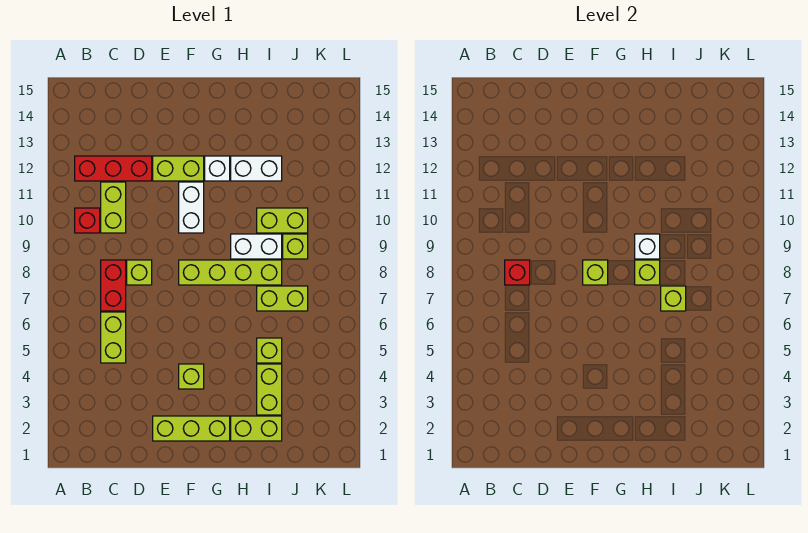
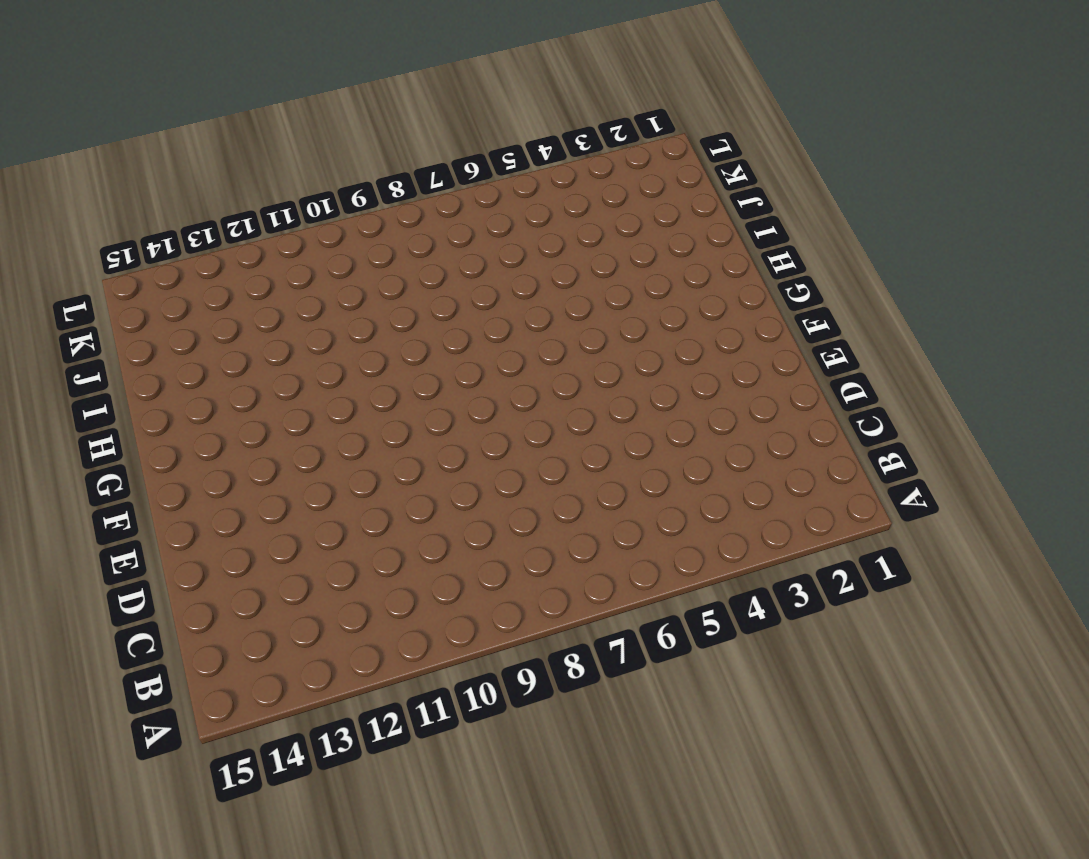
none -> red 1x1 brick [75,208,100,233]
none -> red 1x3 brick [75,156,152,181]
none -> lime 1x2 brick [101,312,126,363]

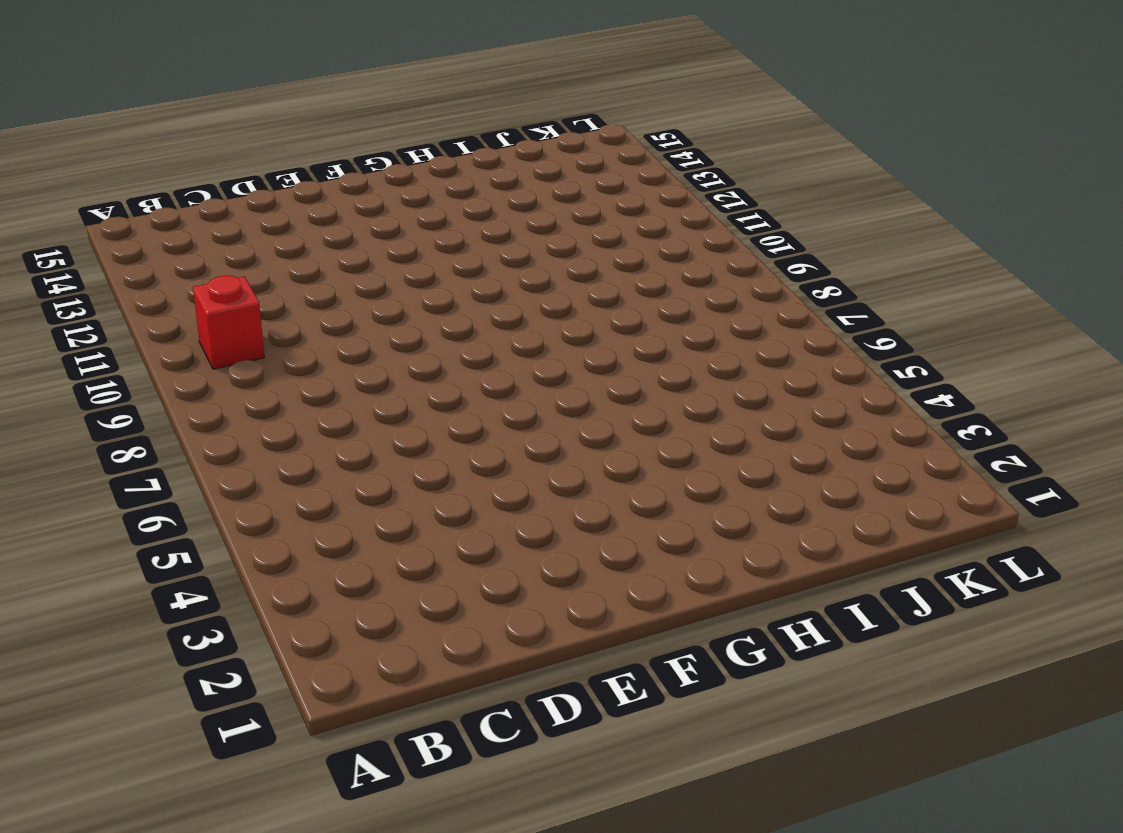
none -> red 1x3 brick [75,156,152,181]
none -> lime 1x2 brick [101,312,126,363]
none -> red 1x2 brick [101,260,126,311]

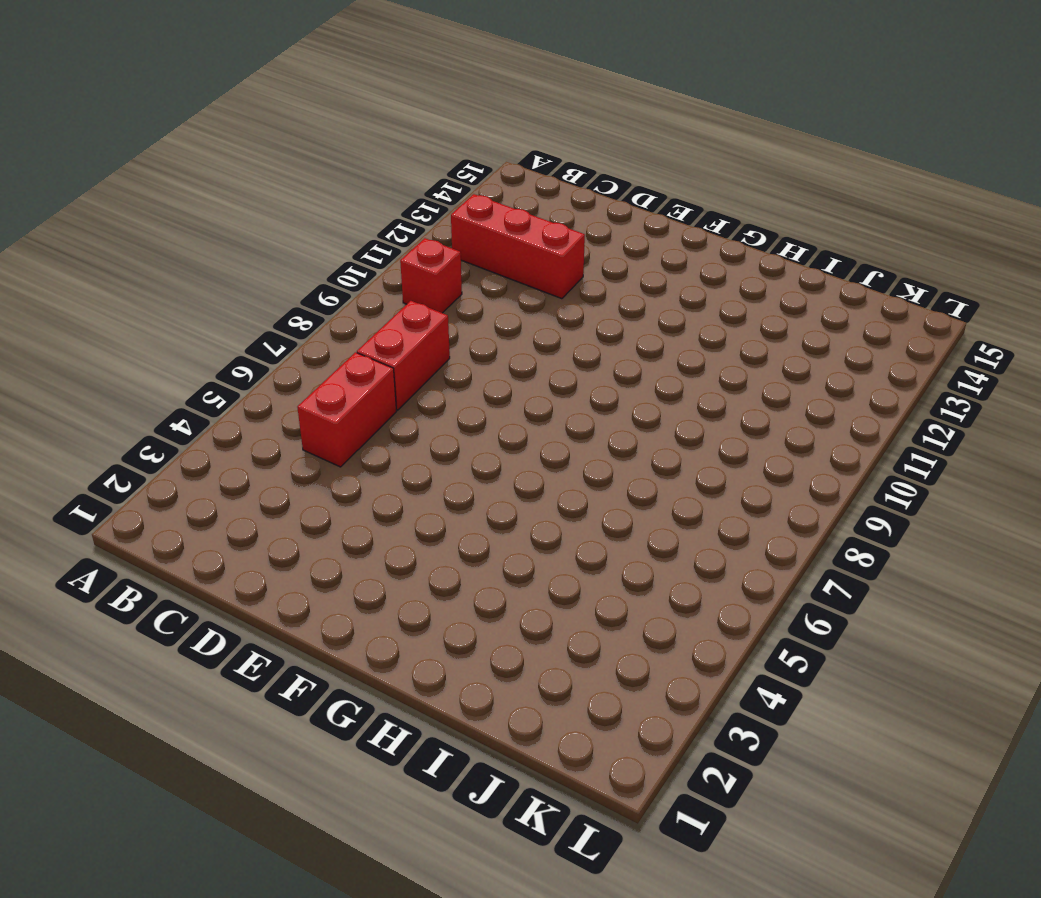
red 1x2 brick [297,352,397,467] -> lime 1x2 brick [101,312,126,363]
none -> lime 1x2 brick [101,182,126,233]
none -> lime 1x1 brick [127,260,152,285]
none -> lime 1x3 brick [153,416,230,441]

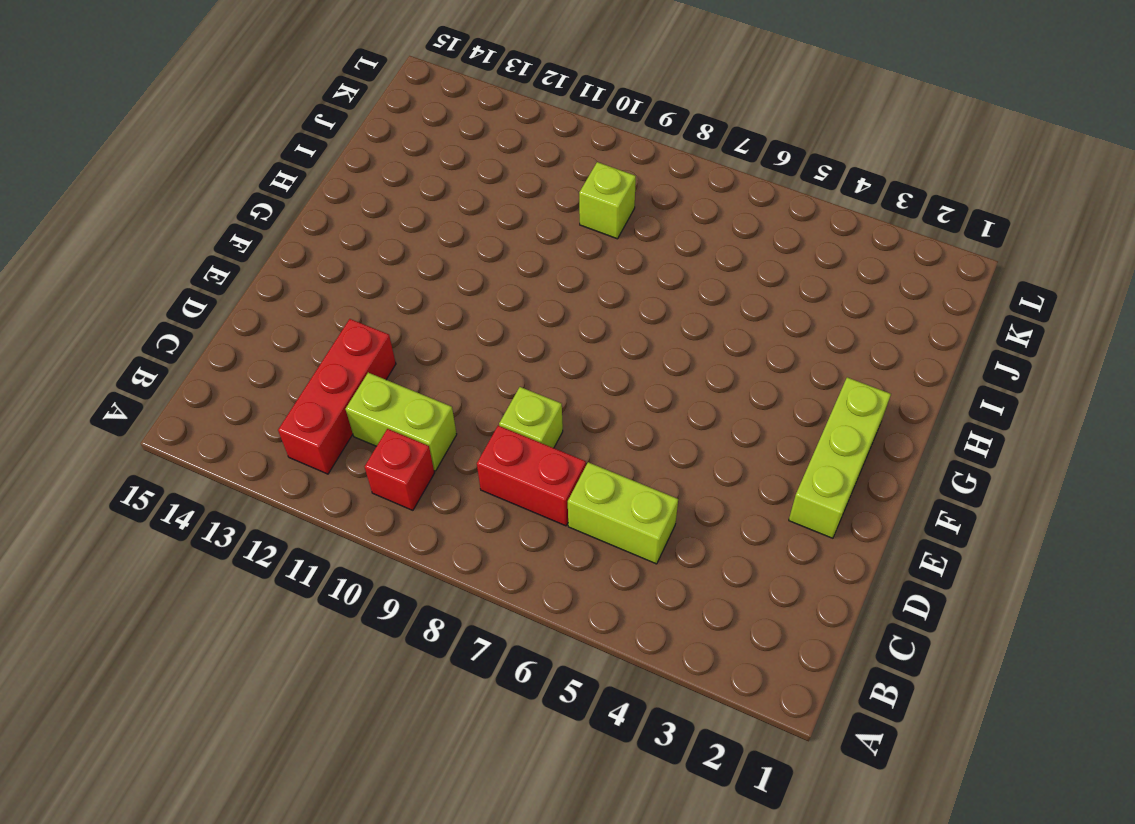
none -> lime 1x2 brick [153,156,204,181]
none -> lime 1x1 brick [179,364,204,389]
none -> lime 1x4 brick [179,260,282,285]

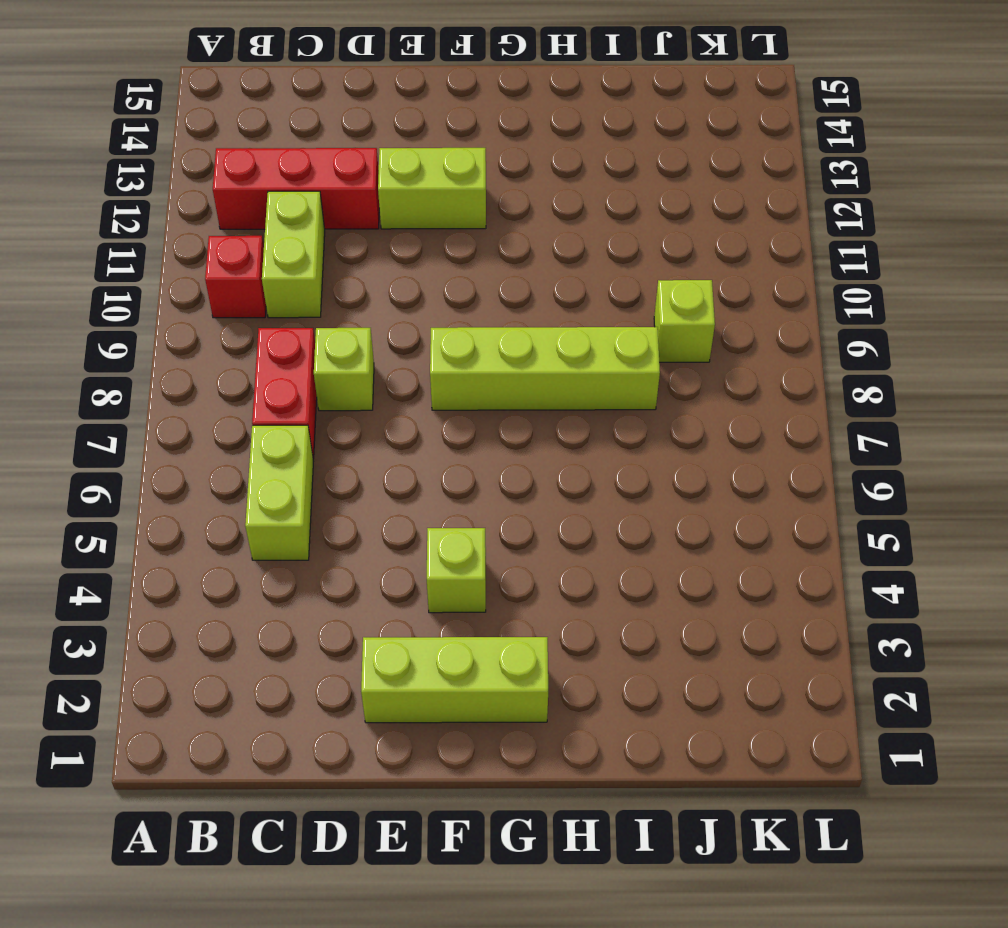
none -> white 1x2 brick [179,182,204,233]
none -> white 1x1 brick [205,156,230,181]
none -> lime 1x2 brick [231,416,282,441]

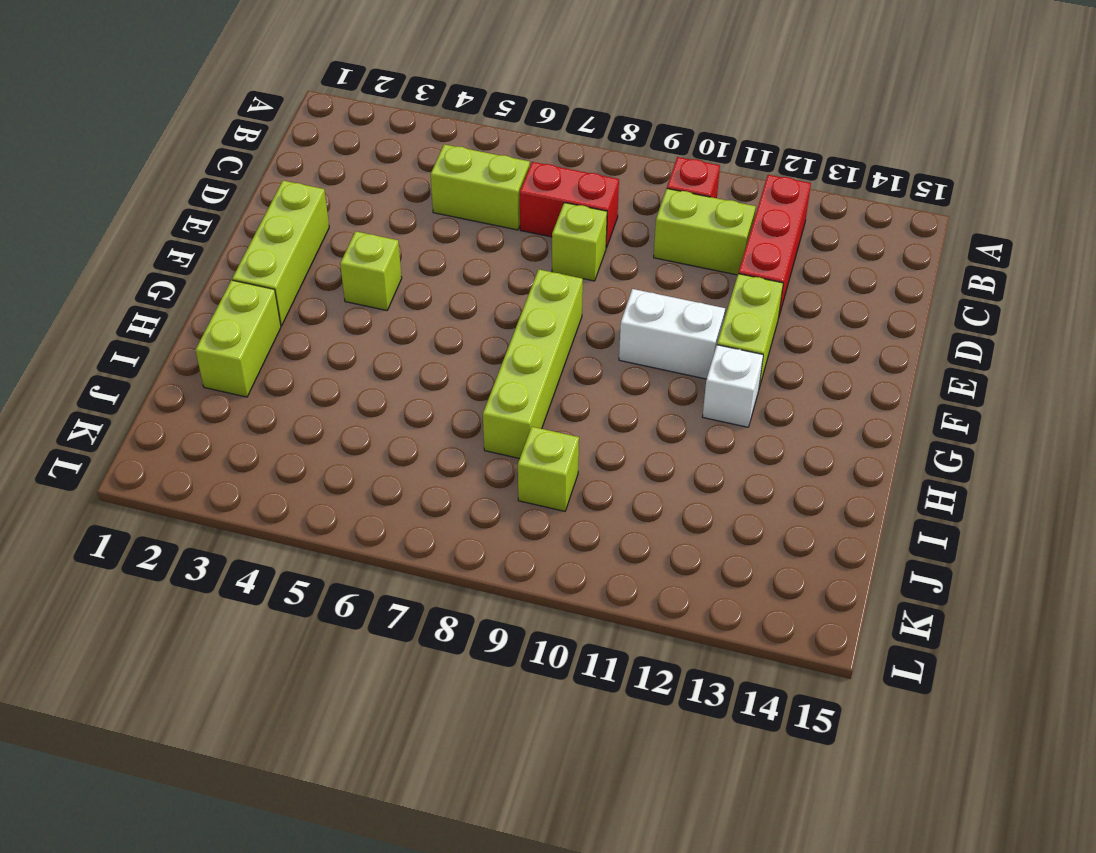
none -> white 1x2 brick [231,234,282,259]
none -> white 1x2 brick [231,156,282,181]
none -> lime 1x2 brick [257,364,282,415]

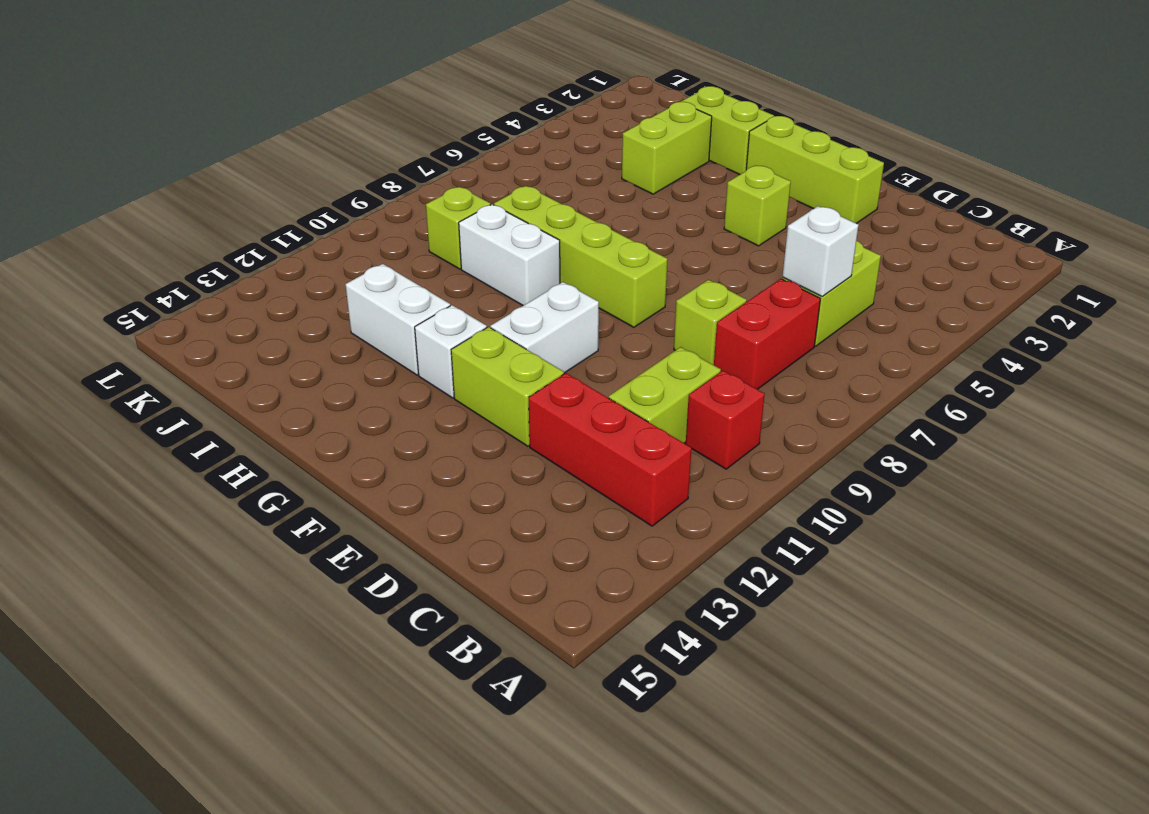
white 1x1 brick [783,206,859,297] -> white 1x1 brick moved to [635,234,660,259]
none -> lime 1x1 brick [257,338,282,363]
none -> lime 1x2 brick [257,286,308,311]
none -> lime 1x2 brick [257,208,308,233]

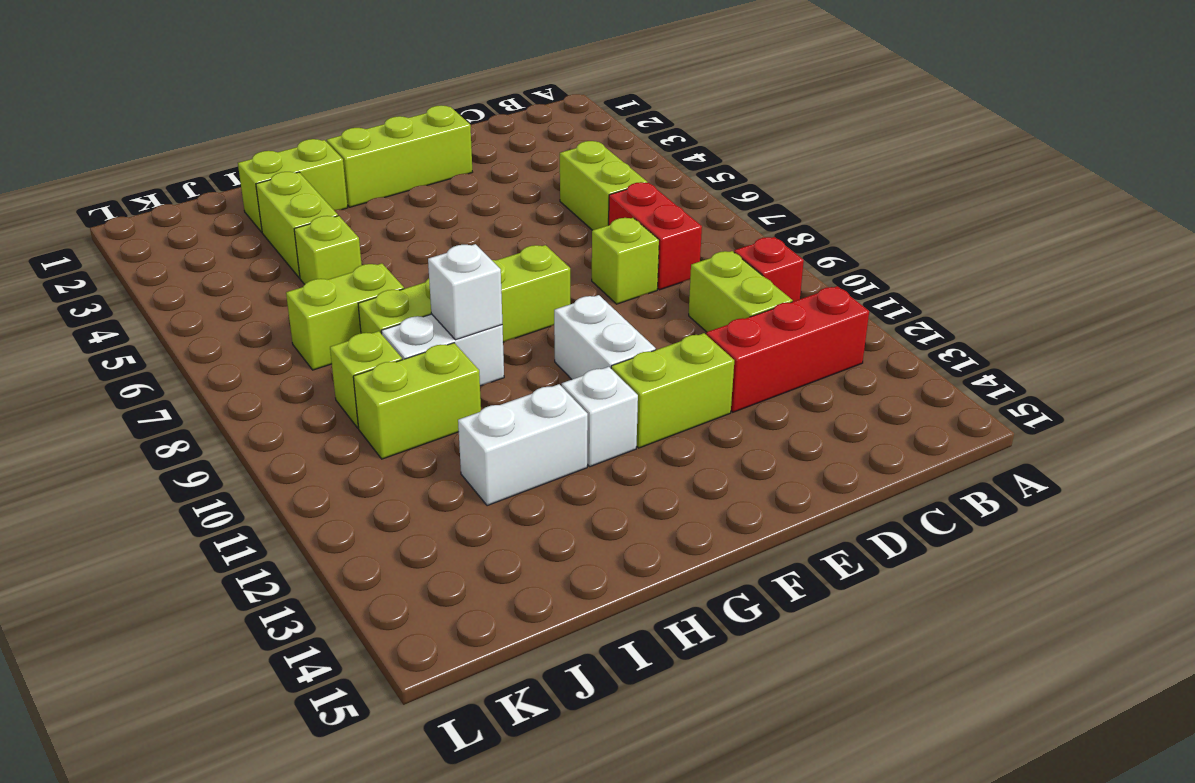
none -> lime 1x1 brick [179,364,204,389]
none -> red 1x1 brick [505,260,530,285]
none -> lime 1x1 brick [583,260,608,285]

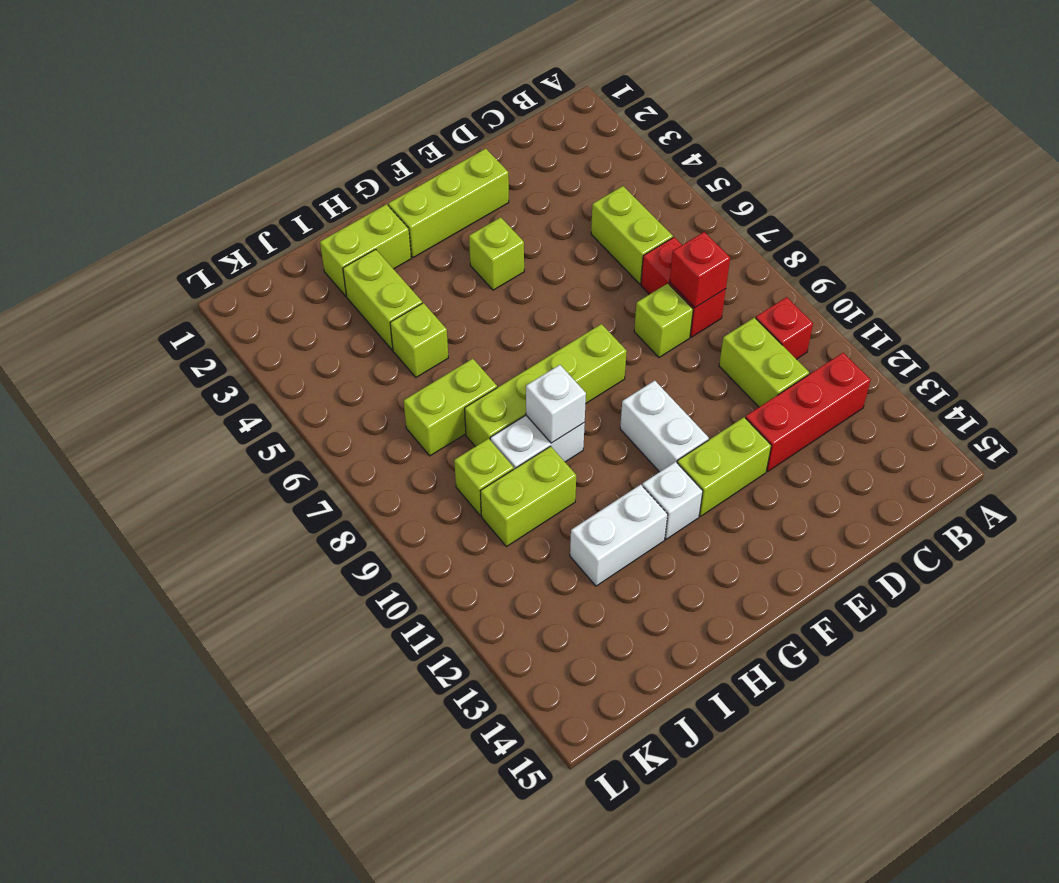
none -> lime 1x1 brick [583,260,608,285]
none -> lime 1x1 brick [635,260,660,285]
none -> lime 1x1 brick [661,286,686,311]

